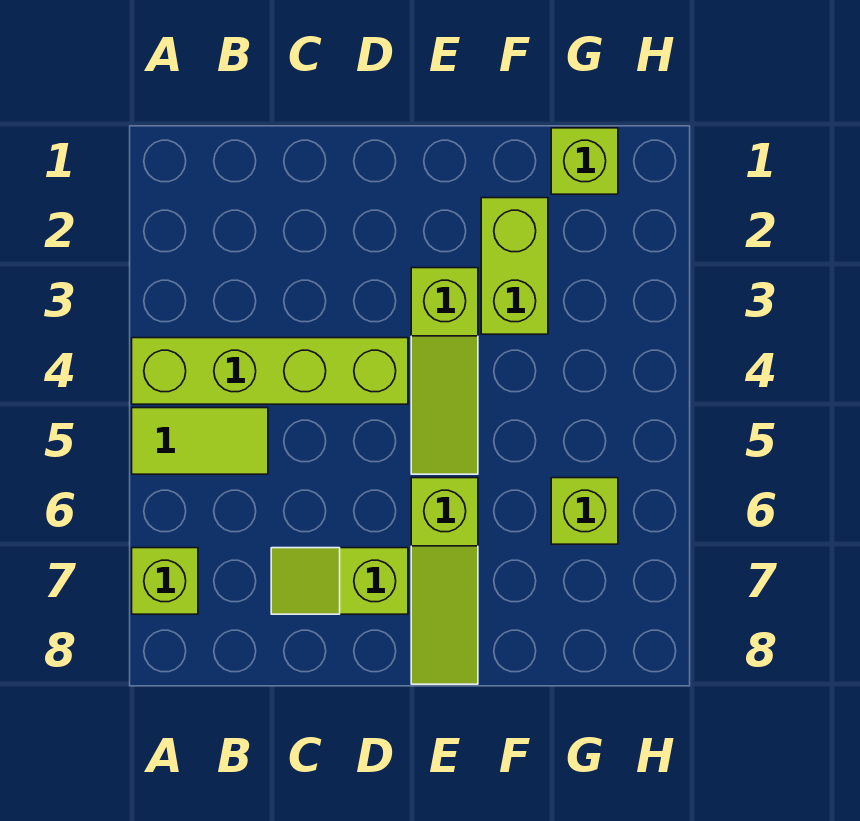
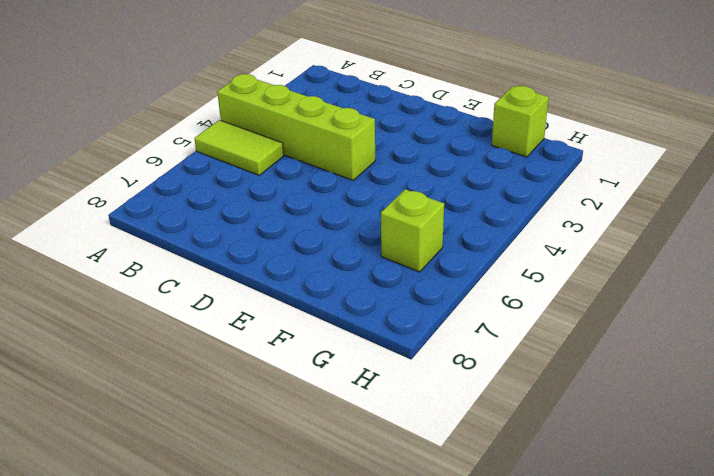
none -> lime 1x1 brick [132,548,198,614]
none -> lime 1x2 slope [271,548,408,614]

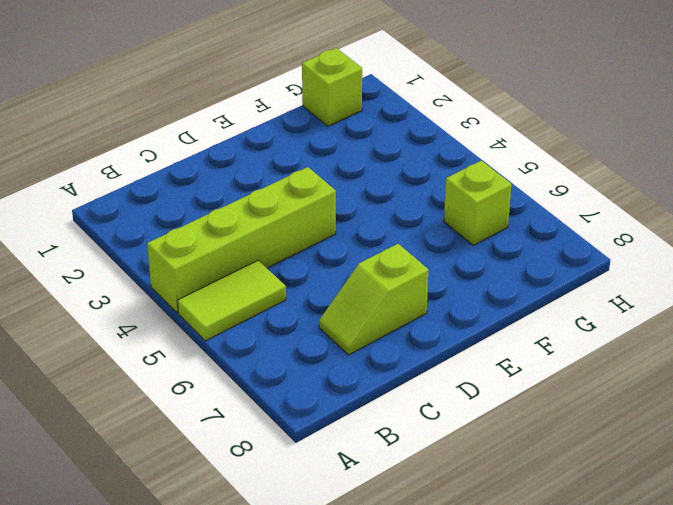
none -> lime 1x1 brick [132,548,198,614]
none -> lime 1x3 slope [411,268,478,474]

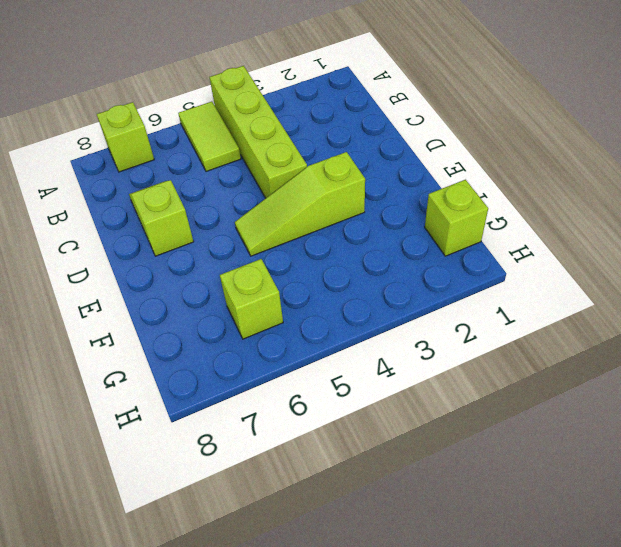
none -> lime 1x3 slope [411,478,478,684]
none -> lime 1x2 brick [481,198,548,334]

